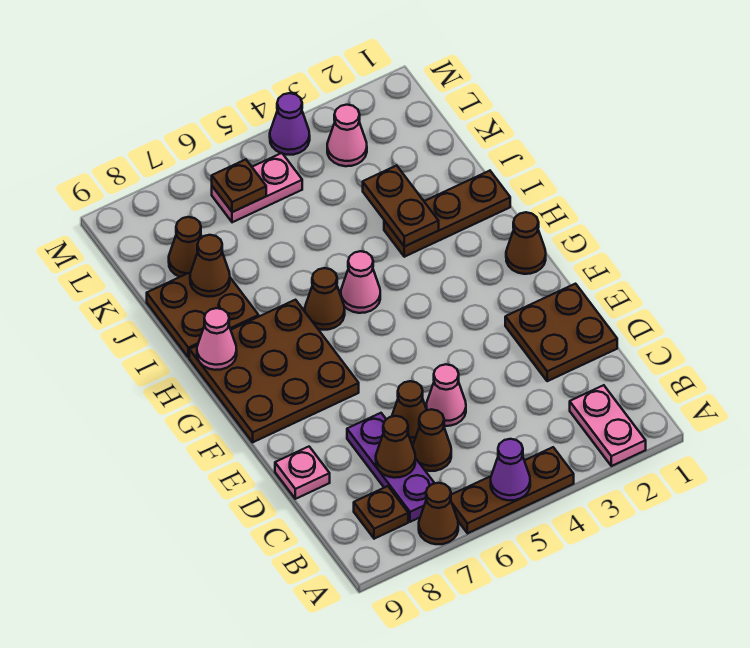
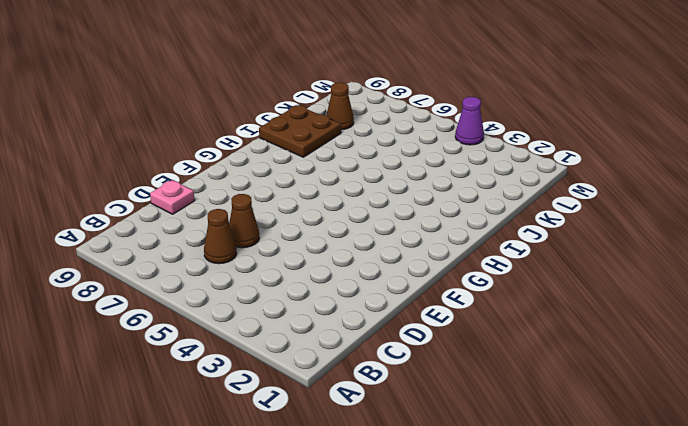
none -> pink 1x2 plate [570,385,646,466]
none -> brown 1x3 plate [451,447,574,533]
none -> brown 1x1 cone [419,483,458,544]

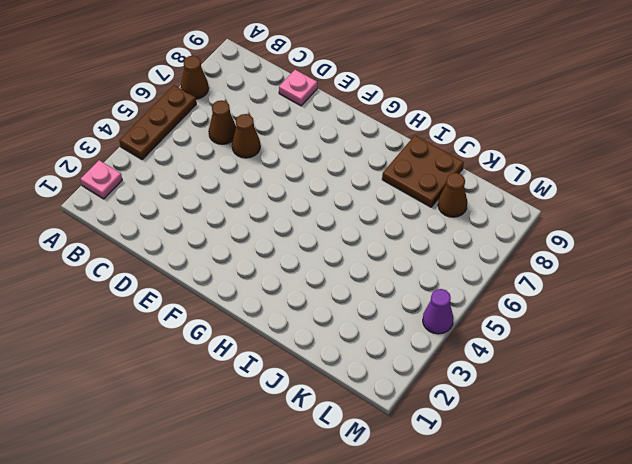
pink 1x1 plate [81,160,122,199] -> pink 1x2 plate [570,385,646,466]
none -> purple 1x3 plate [347,413,435,522]
none -> brown 1x1 plate [354,486,408,539]
none -> brown 2x2 plate [505,284,617,381]

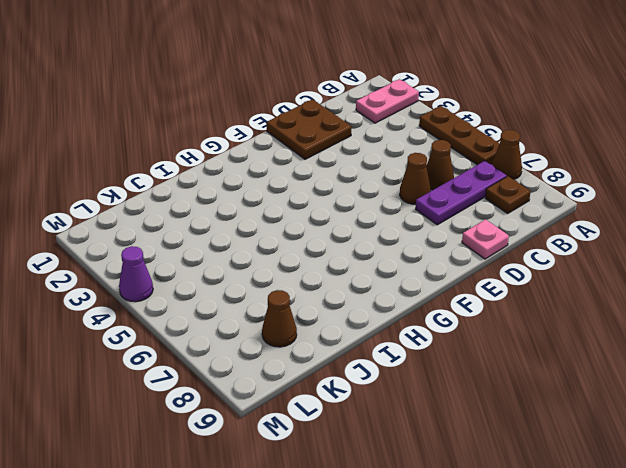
none -> pink 1x1 cone [426,364,466,426]
none -> brown 3x3 plate [189,300,359,442]
none -> brown 1x1 cone [506,212,546,274]

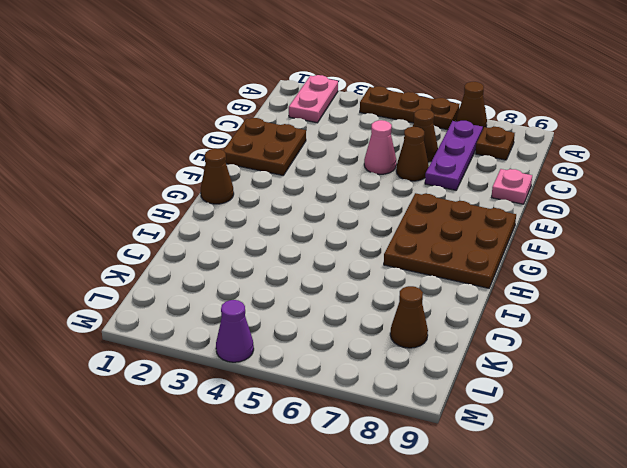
none -> pink 1x1 cone [341,251,380,313]
none -> brown 1x1 cone [305,268,345,330]
none -> brown 1x3 plate [384,171,510,257]

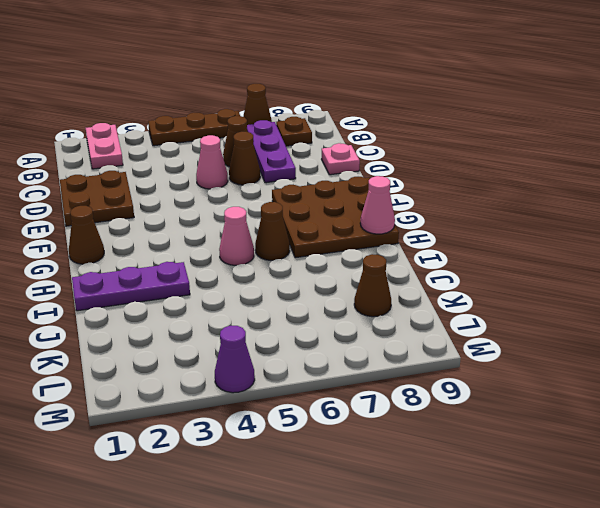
purple 1x3 plate [72,262,190,311] -> brown 1x3 plate [384,171,510,257]
none -> brown 2x2 plate [147,272,259,358]
none -> pink 1x1 cone [327,105,367,166]
none -> pink 1x2 plate [212,153,302,222]

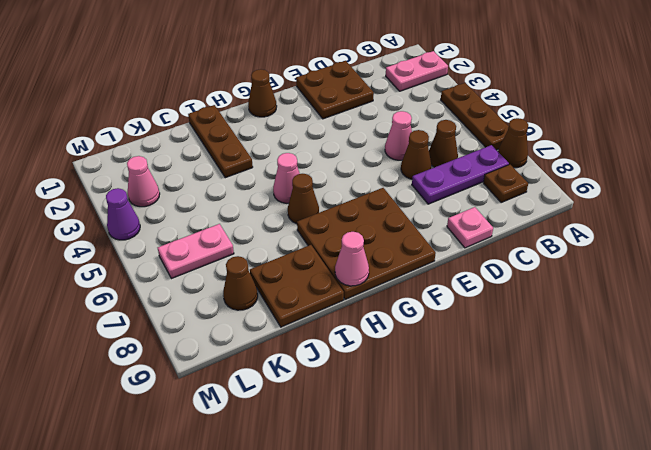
pink 1x2 plate [158,224,234,279] -> pink 1x2 plate turned to [212,153,302,222]
none -> purple 1x1 cone [491,439,530,500]
none -> brown 1x1 cone [376,416,415,478]
none -> brown 1x2 plate [363,165,439,246]

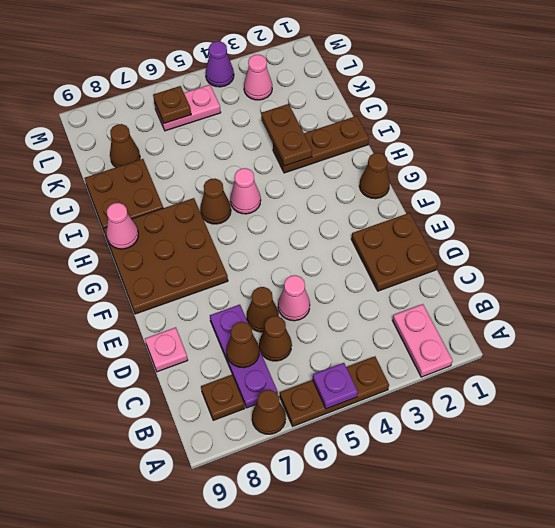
purple 1x1 plate [313,363,358,409] -> purple 1x1 cone [491,439,530,500]
none -> brown 1x1 cone [190,235,230,296]

